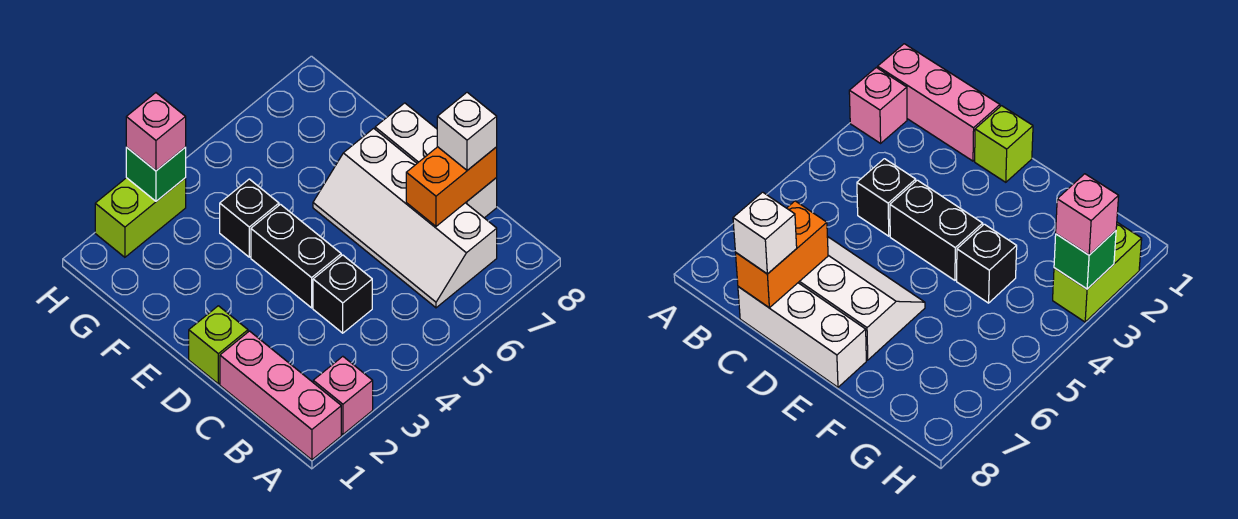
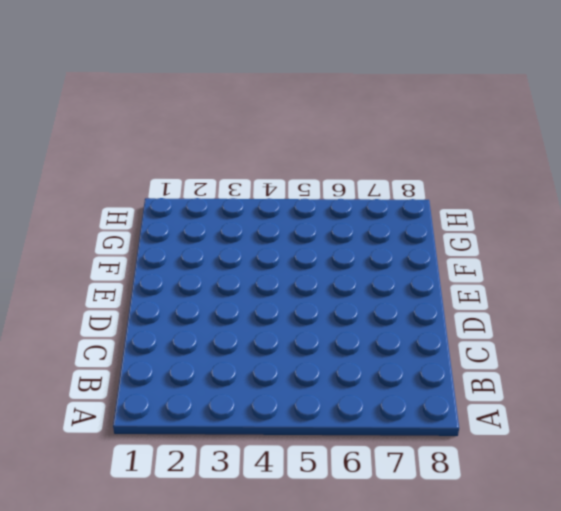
none -> pink 1x3 brick [220,331,341,460]
none -> pink 1x1 brick [313,356,373,434]
none -> white 2x4 slope [313,128,497,308]

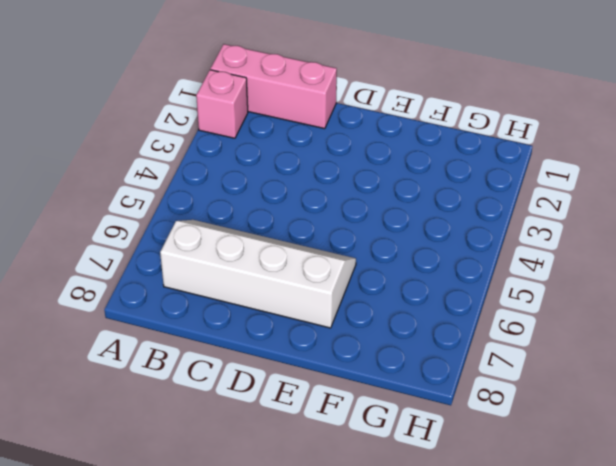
none -> black 1x1 brick [313,255,372,333]
none -> white 1x3 brick [375,103,497,218]
none -> lime 1x1 brick [189,306,248,384]

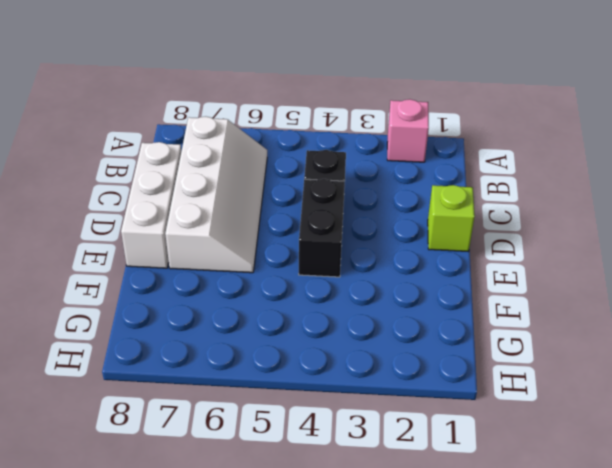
none -> pink 1x3 brick [220,331,341,460]
none -> black 1x1 brick [220,179,279,257]
none -> lime 1x2 brick [95,178,186,257]

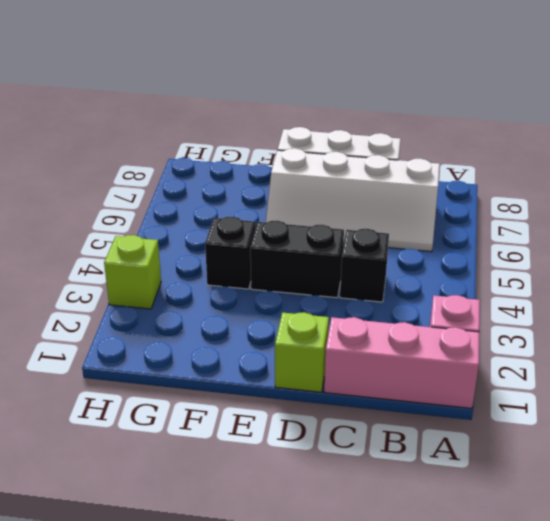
lime 1x1 brick [104,235,161,309] -> lime 1x2 brick [95,178,186,257]
none -> orange 1x2 brick [406,147,497,226]
none -> green 1x1 brick [126,147,186,201]
none -> white 1x1 brick [437,92,497,170]

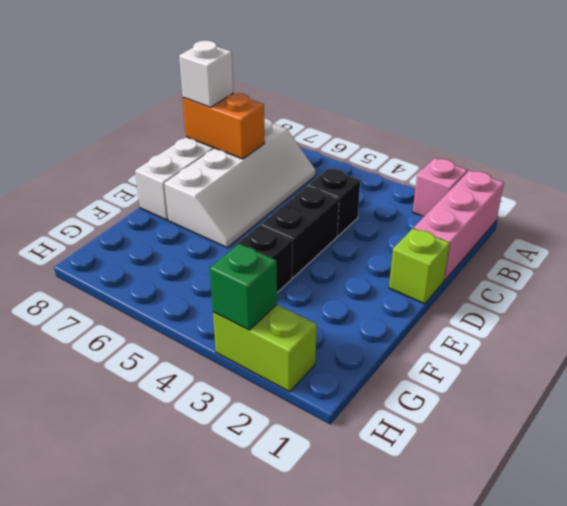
none -> pink 1x1 brick [126,93,186,171]

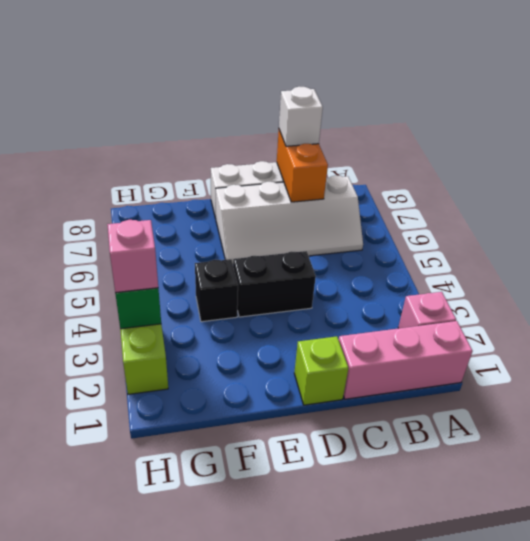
none -> black 1x1 brick [313,255,372,333]

